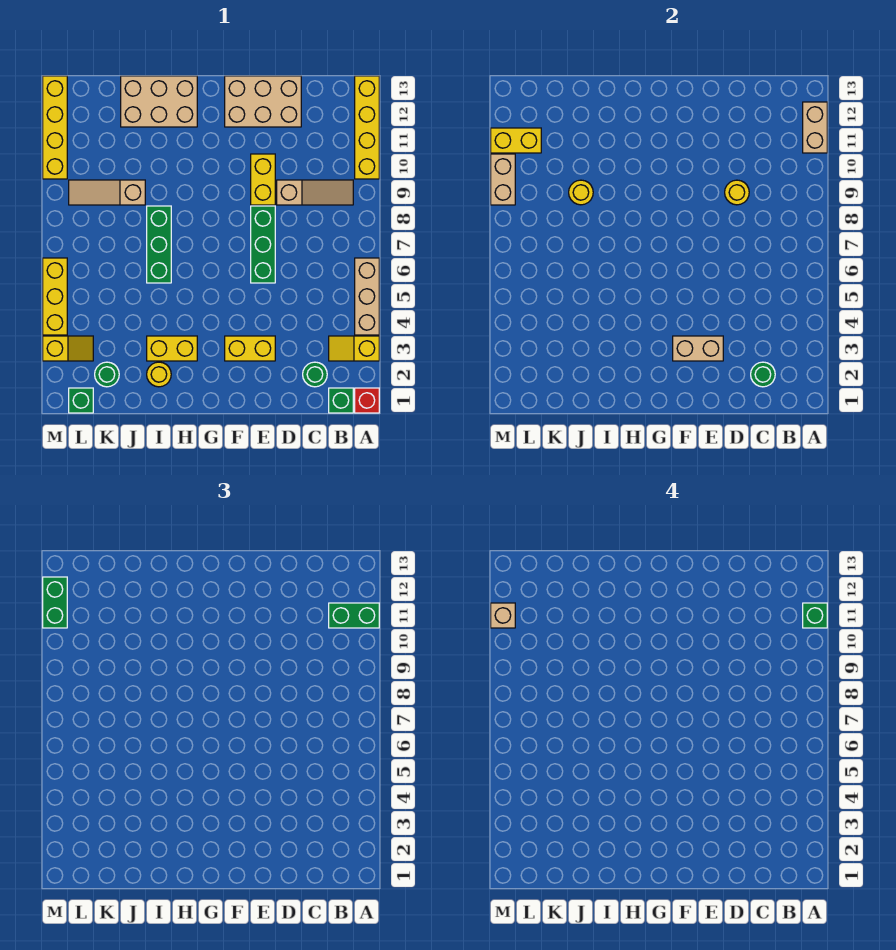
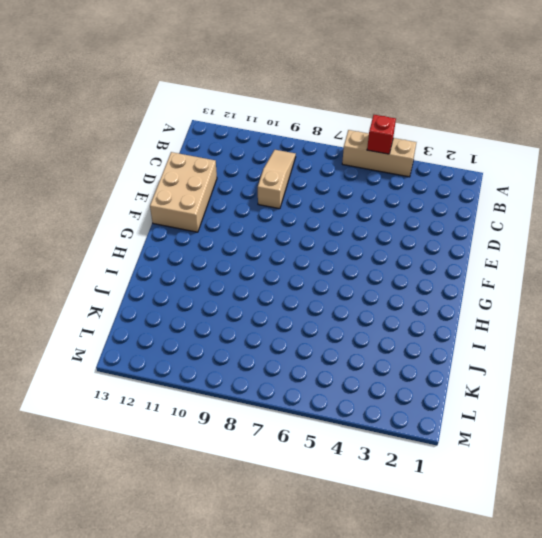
red 1x1 brick [367,115,396,154] -> red 1x1 brick moved to [355,388,379,413]
none -> yellow 1x2 slope [329,336,379,361]
none -> yellow 1x4 brick [355,76,379,179]
none -> green 1x1 brick [329,388,353,413]
none -> green 1x1 round brick [303,362,327,387]

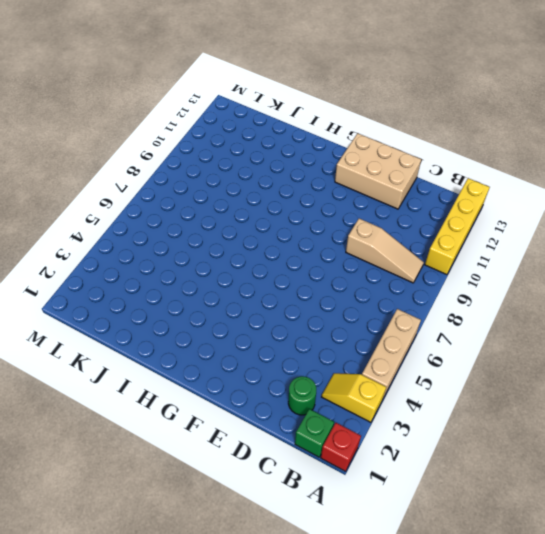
none -> yellow 1x2 brick [225,336,275,361]
none -> green 1x3 brick [251,206,275,283]
none -> yellow 1x2 brick [251,154,275,205]
none -> yellow 1x2 brick [147,336,197,361]

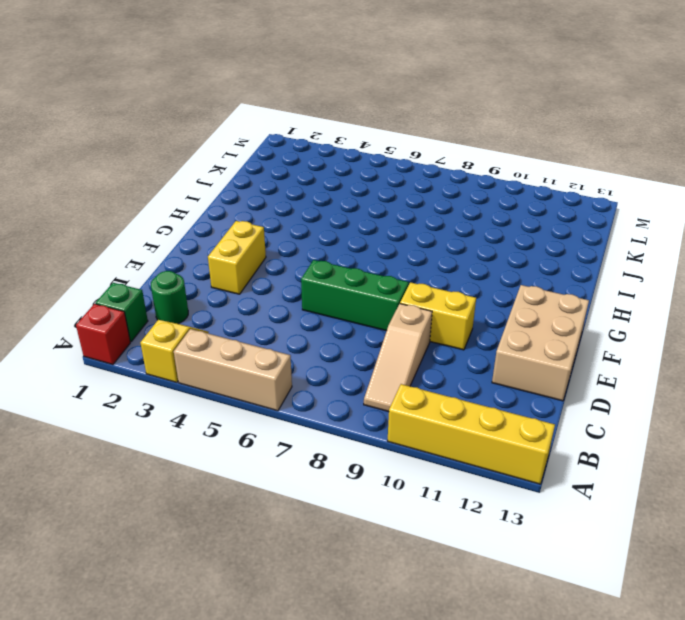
none -> yellow 1x2 brick [147,336,197,361]
none -> tan 2x3 brick [121,76,197,127]
none -> yellow 1x1 round brick [147,362,171,387]
none -> green 1x3 brick [147,206,171,283]

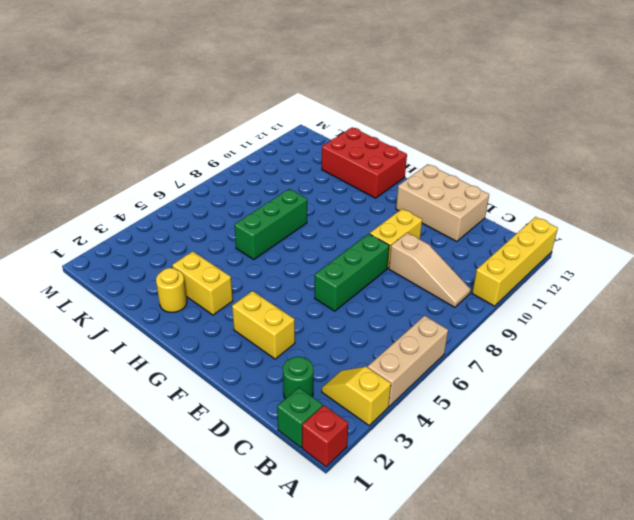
red 2x3 brick [322,127,407,198] -> tan 2x3 brick [121,76,197,127]
none -> tan 1x3 slope [69,180,145,205]
none -> green 1x1 round brick [95,362,119,387]
none -> green 1x1 brick [69,388,93,413]
none -> yellow 1x2 slope [43,336,93,361]

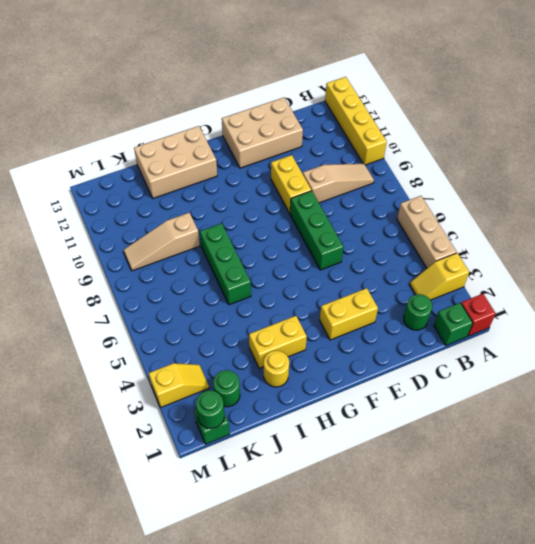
green 1x1 round brick [196,391,224,429] -> green 1x1 round brick moved to [751,362,775,387]
none -> yellow 1x3 brick [43,258,67,335]
none -> yellow 1x4 brick [43,76,67,179]
none -> tan 1x2 brick [803,102,827,153]
none -> yellow 1x1 round brick [725,180,749,205]

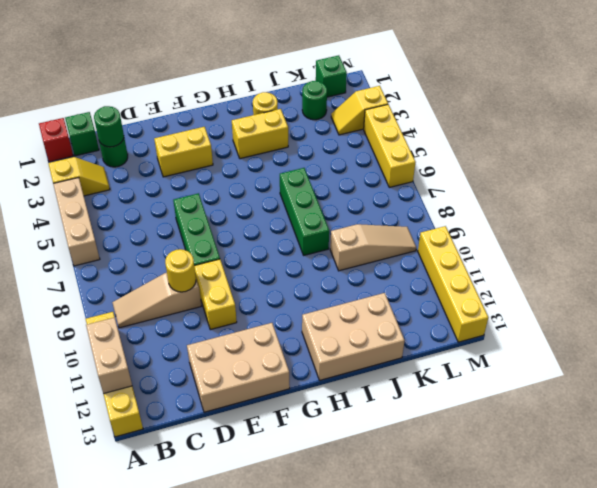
none -> tan 1x2 brick [673,336,723,361]
none -> yellow 1x1 round brick [569,180,593,205]
none -> yellow 1x2 brick [491,128,541,153]
none -> tan 1x2 brick [491,154,515,205]

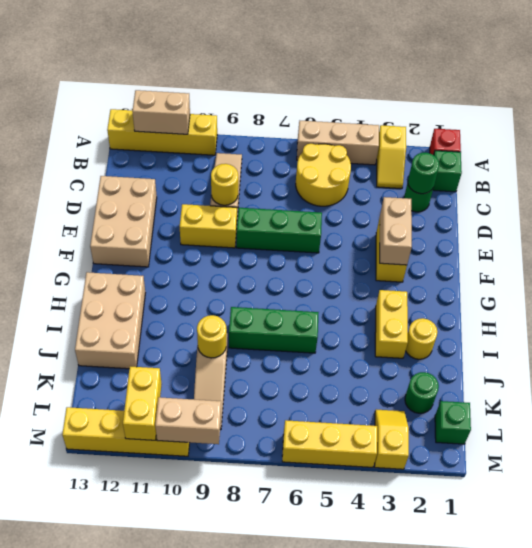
yellow 2x2 round brick [296,144,351,206] -> none
none -> green 1x2 brick [329,603,379,628]
none -> green 1x2 brick [43,577,67,628]
none -> green 1x1 brick [803,603,827,628]
none -> tan 1x1 brick [491,603,515,628]

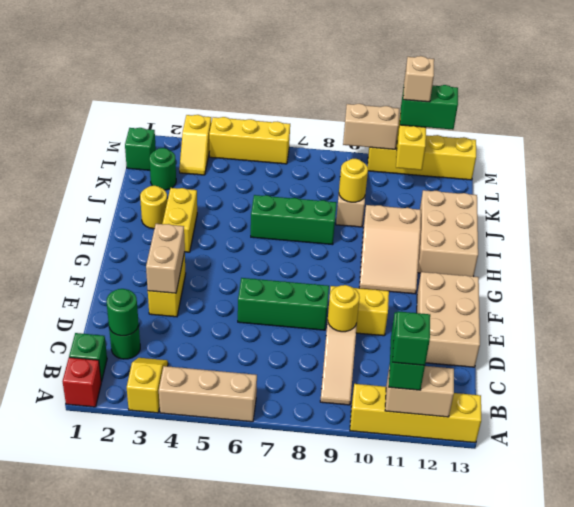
tan 2x3 slope [359,205,421,294] -> none

